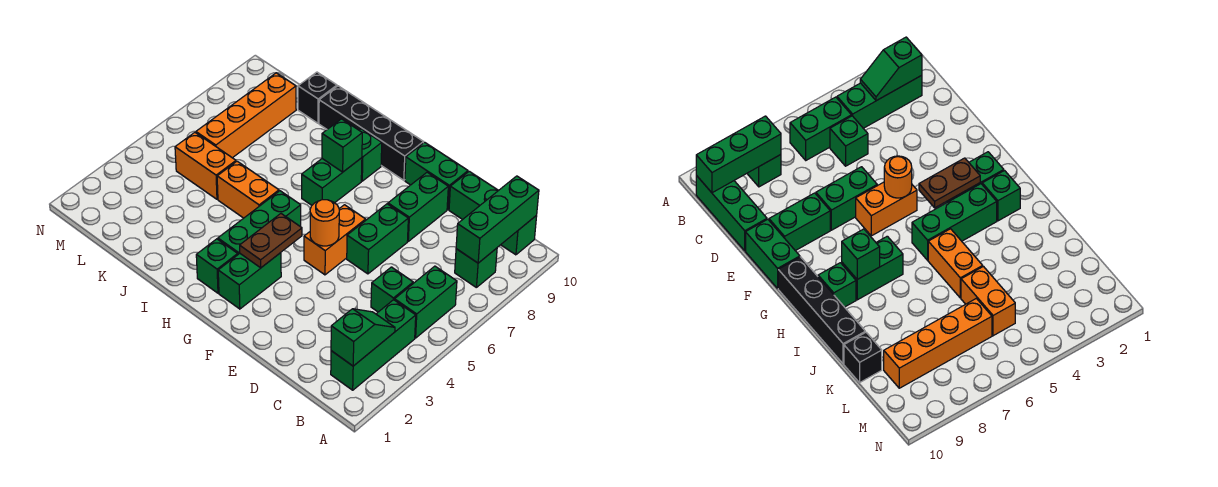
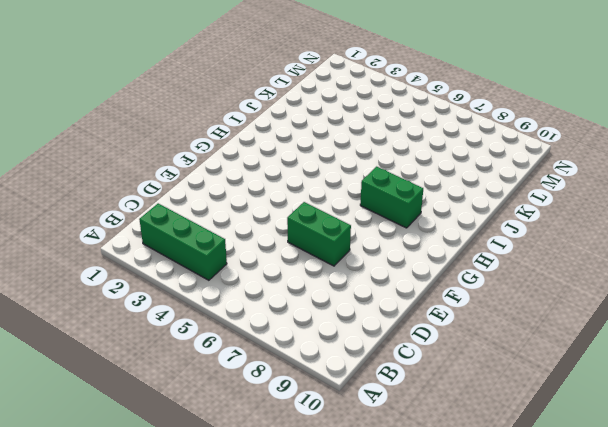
none -> green 1x2 brick [395,266,457,338]
none -> green 1x1 brick [455,248,497,288]
none -> green 1x3 brick [449,171,537,255]

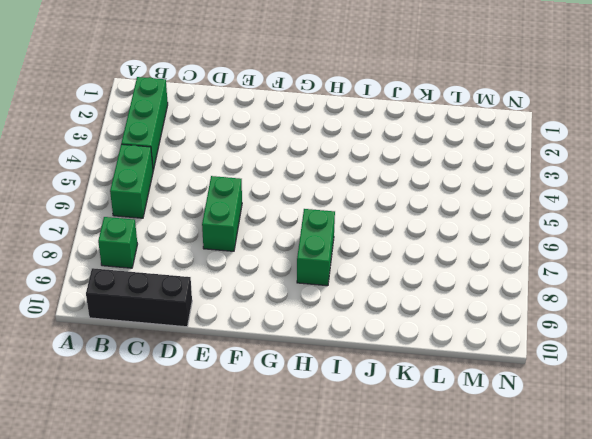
black 1x3 brick [86,268,192,327] -> green 1x3 brick [449,171,537,255]
none -> green 1x1 brick [371,267,413,312]
none -> green 1x2 brick [388,172,448,241]
none -> green 1x2 brick [405,142,468,210]

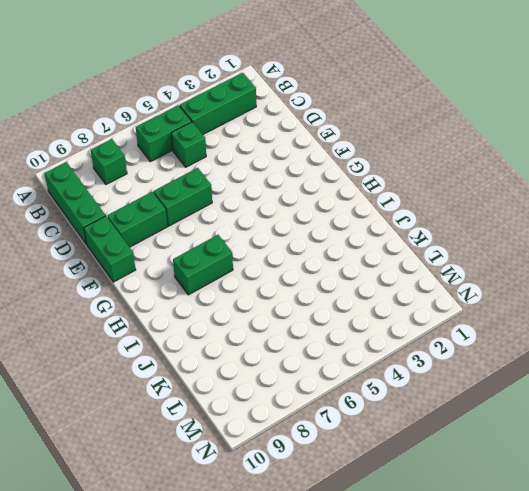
none -> orange 1x2 brick [304,205,366,275]
none -> green 1x2 brick [218,253,281,309]
none -> black 1x4 brick [319,86,423,180]

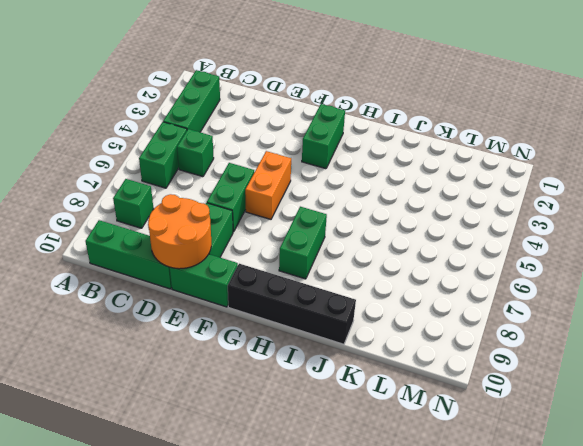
orange 2x2 round brick [148,194,211,269] -> none
none -> green 1x1 brick [196,239,238,293]
none -> green 1x3 brick [218,191,301,254]
none -> green 1x1 brick [359,129,382,181]

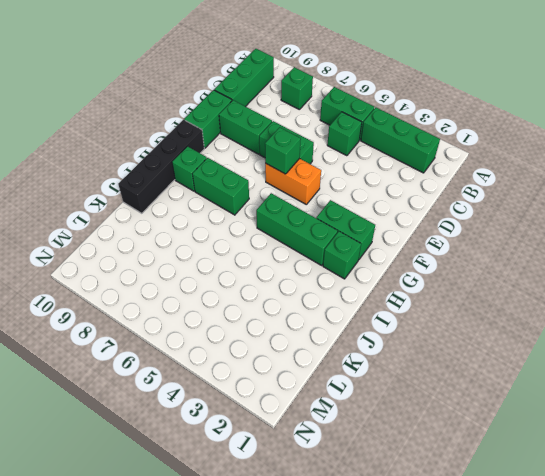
green 1x1 brick [265,127,301,174] -> green 1x1 brick moved to [322,119,362,172]
none -> orange 1x2 brick [217,161,279,218]
none -> orange 1x2 brick [175,132,236,199]
none -> black 1x1 brick [298,72,337,123]

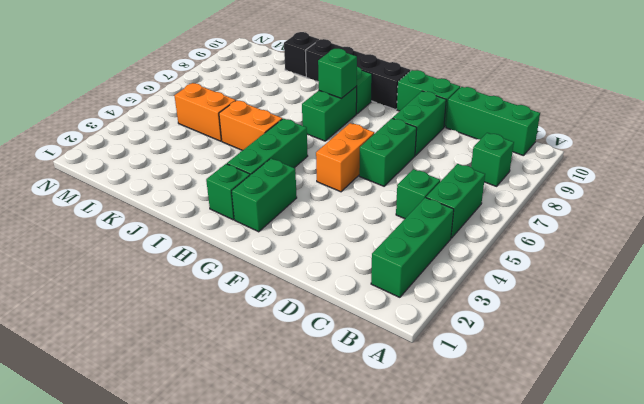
none -> orange 1x4 brick [196,73,296,158]
none -> green 1x2 slope [331,309,395,366]
none -> green 1x3 brick [456,176,539,263]

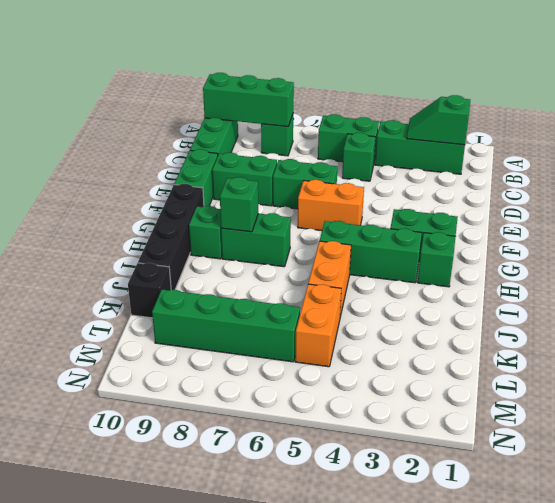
green 1x4 brick [152,289,300,362] -> orange 1x4 brick [196,73,296,158]
none -> orange 1x1 round brick [310,200,339,246]
none -> brown 1x2 plate [240,214,302,268]

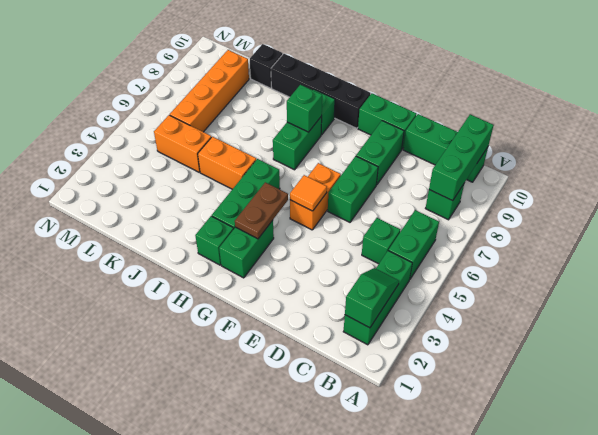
orange 1x1 tile [290,175,327,211] -> orange 1x1 round brick [310,200,339,246]

